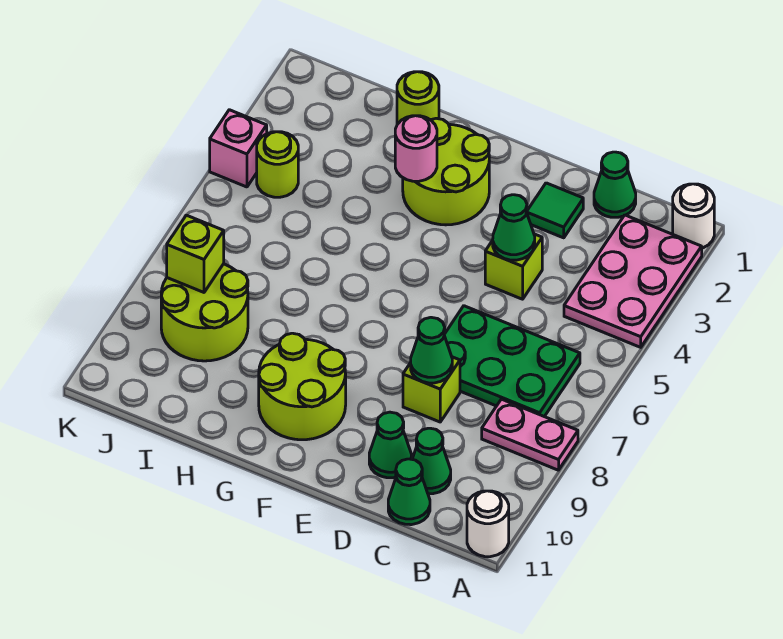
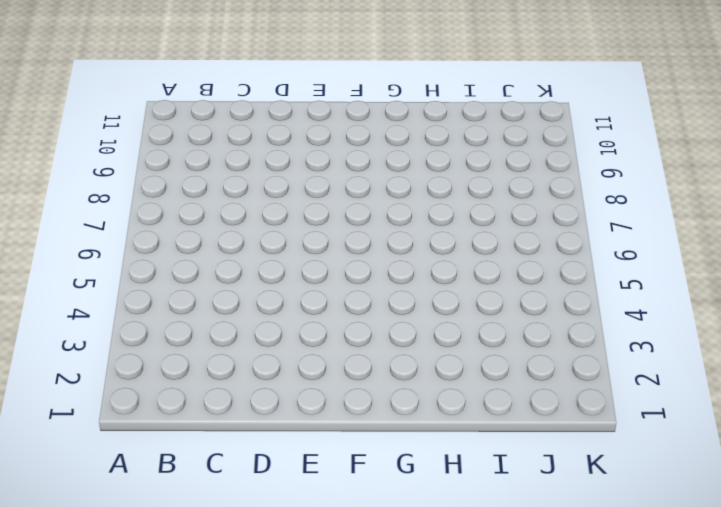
none -> white 1x1 round brick [673,184,714,248]
none -> pink 2x3 plate [564,215,702,347]
none -> pink 1x2 plate [482,399,578,470]

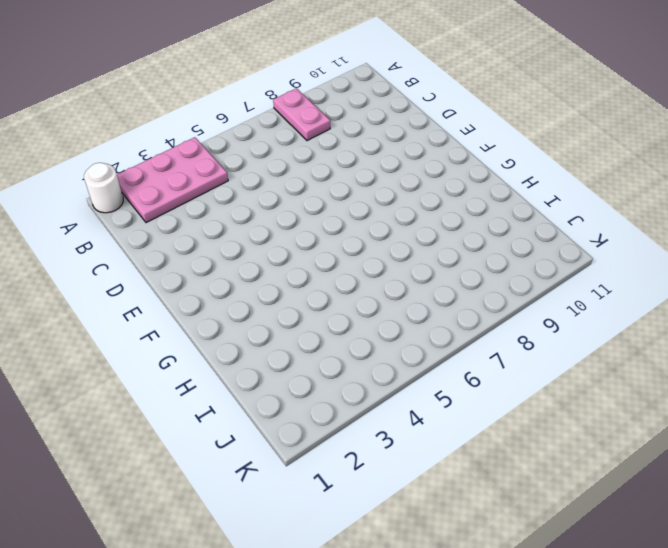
none -> white 1x1 round brick [467,491,509,557]
none -> green 2x3 plate [444,306,580,417]
none -> green 1x1 cone [594,152,636,217]

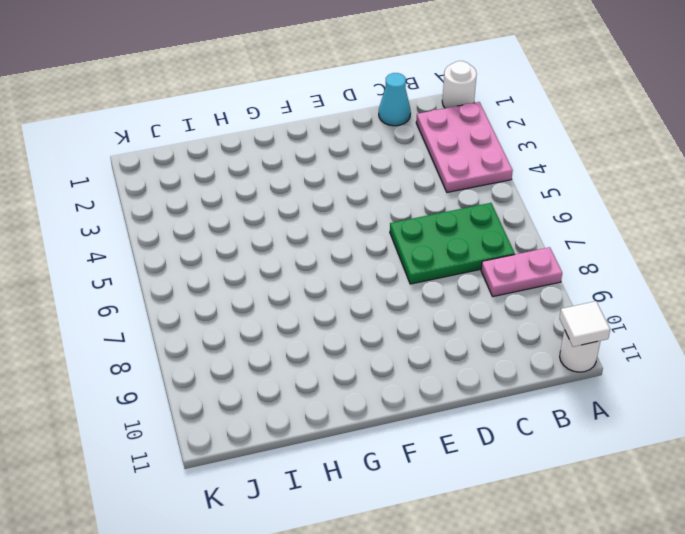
white 1x1 tile [559,301,610,347] -> none
cyan 1x1 cone [379,73,411,126] -> green 1x1 cone [594,152,636,217]
none -> green 1x1 cone [412,428,451,494]
none -> green 1x1 cone [388,459,430,525]
none -> green 1x1 tile [527,183,583,238]

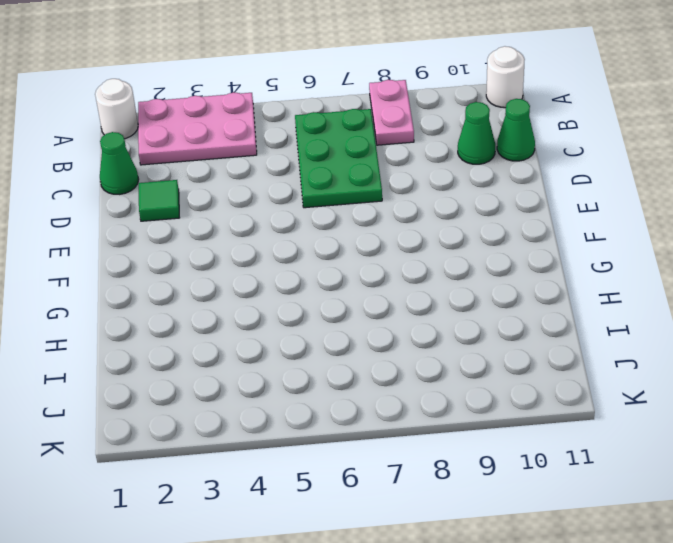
none -> lime 1x1 brick [485,234,542,299]
none -> lime 1x1 brick [403,357,460,422]
none -> green 1x1 cone [369,412,411,478]

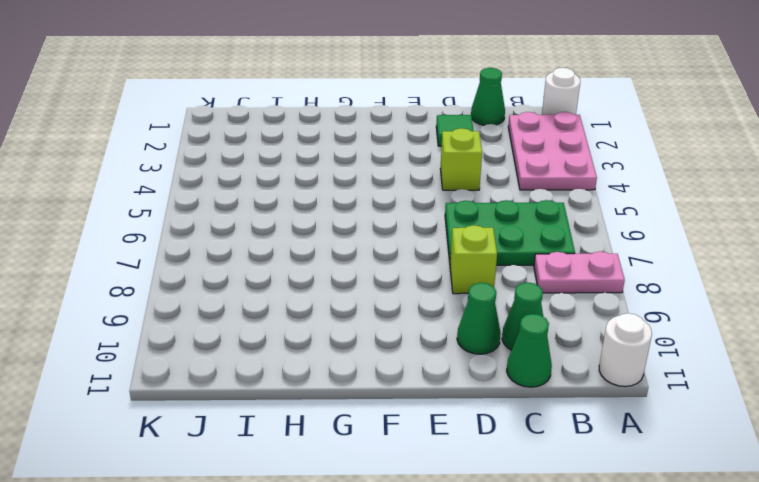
none -> lime 2x2 round brick [403,118,489,225]
none -> lime 2x2 round brick [259,333,346,440]
none -> lime 1x1 round brick [397,72,439,124]

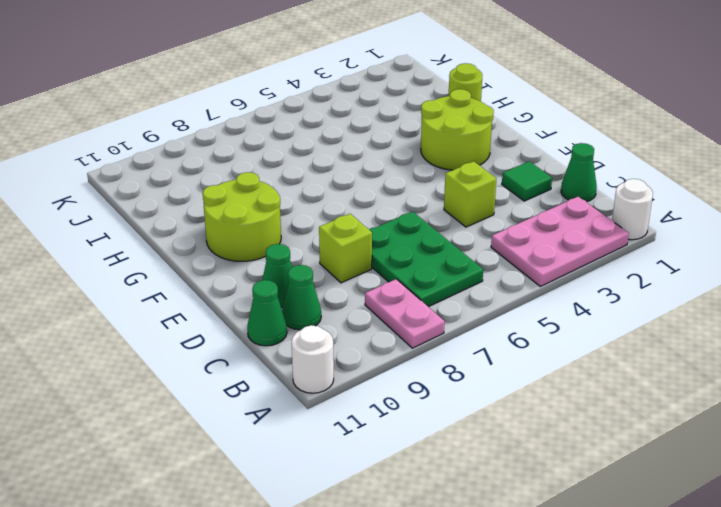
none -> lime 2x2 round brick [161,264,248,361]
none -> lime 1x1 round brick [257,132,298,197]
none -> pink 1x1 brick [210,110,267,187]

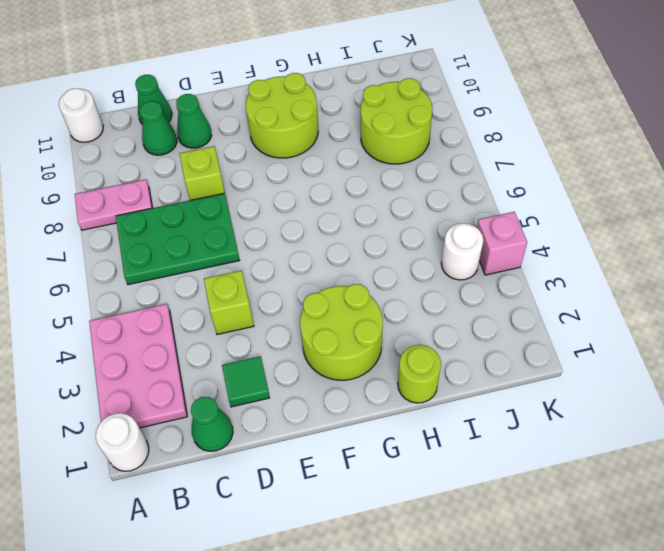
white 1x1 round brick [441,223,483,280] -> lime 1x1 round brick [257,132,298,197]
none -> green 1x1 cone [493,195,535,260]
none -> green 1x1 cone [411,317,452,383]
none -> pink 1x1 round brick [395,116,437,181]

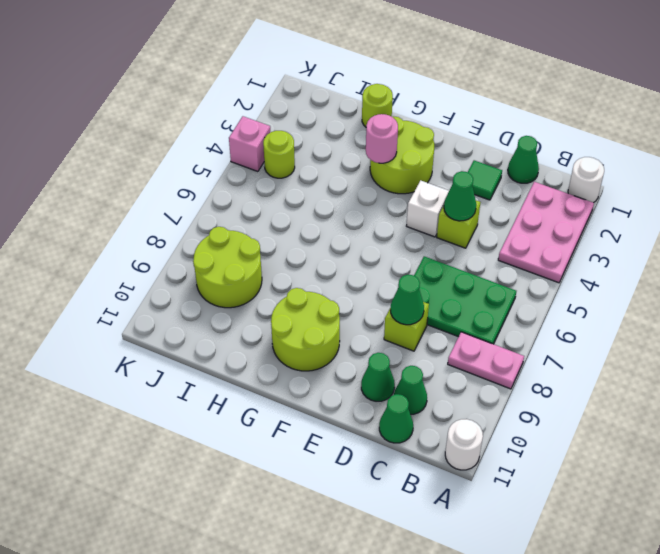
white 1x1 brick [407,180,449,237] -> none
none -> lime 1x1 brick [167,215,224,292]

